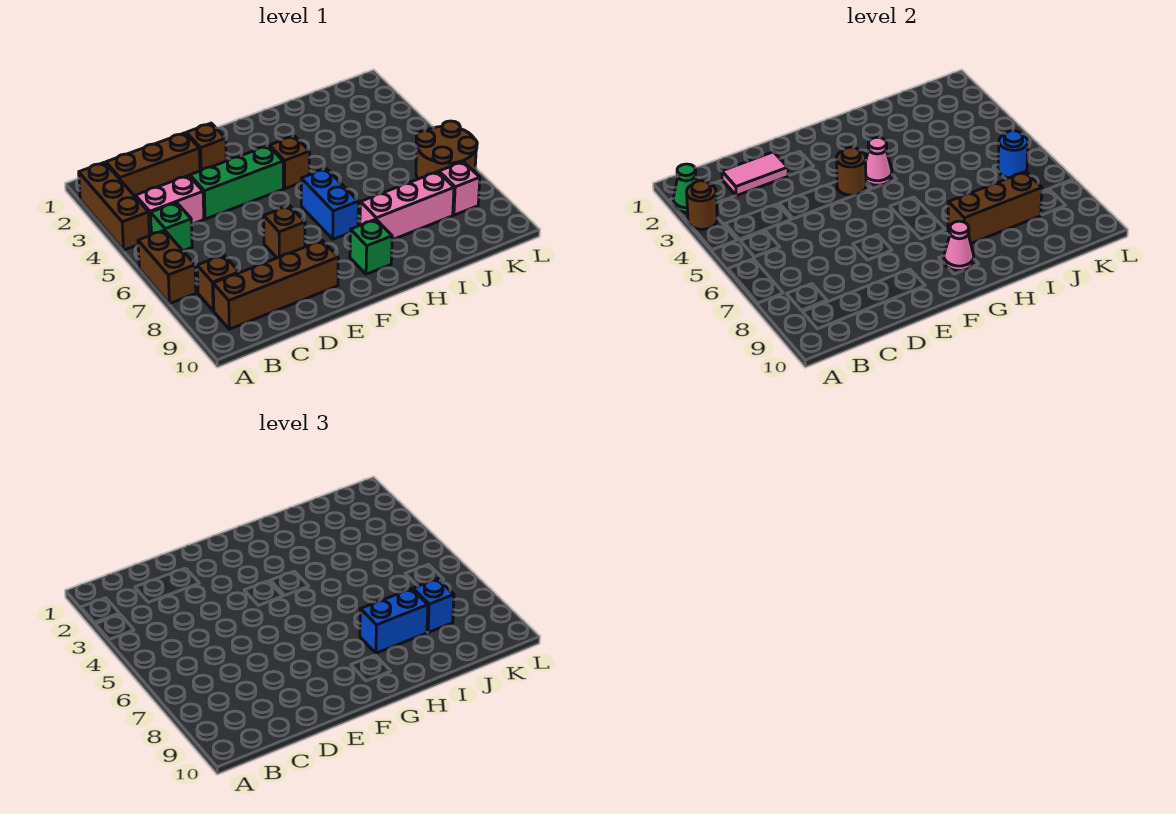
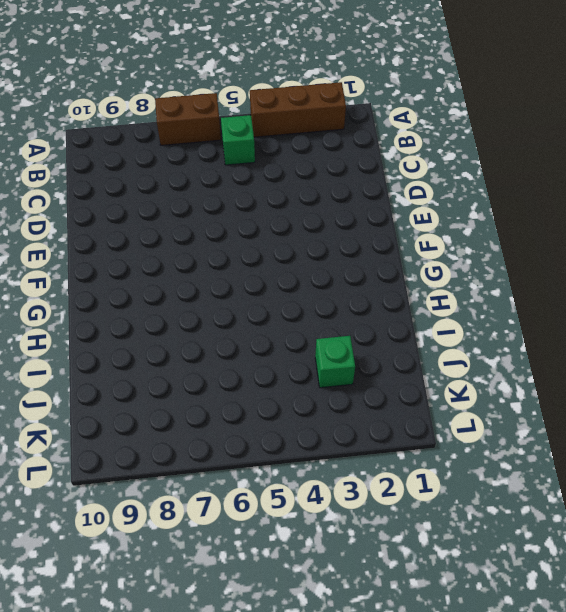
green 1x1 brick [315,336,355,388] -> green 1x1 brick moved to [350,219,392,274]
none -> brown 1x3 brick [106,133,200,196]
none -> pink 1x2 brick [135,175,204,235]
none -> brown 1x1 brick [197,255,239,311]

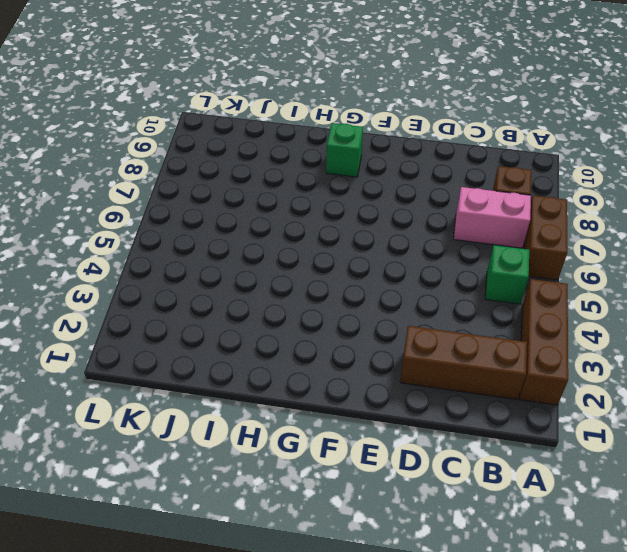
pink 1x2 brick [454,187,531,248] -> pink 1x2 brick moved to [135,175,204,235]
none -> brown 1x4 brick [213,241,338,329]
none -> green 1x3 brick [190,146,283,219]
none -> brown 1x1 brick [186,123,226,171]

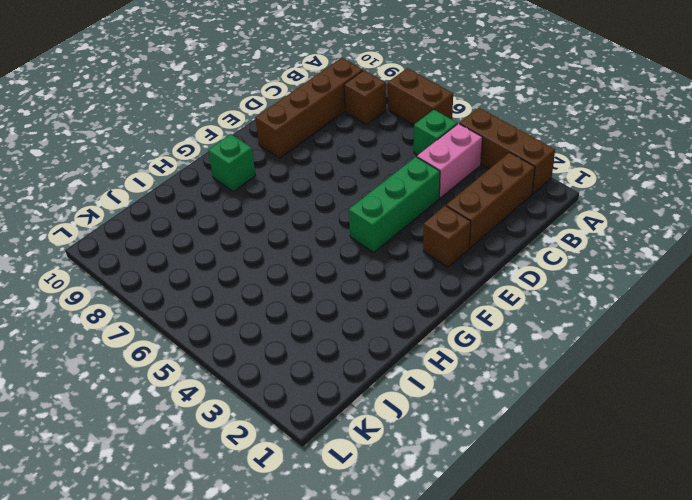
none -> brown 1x1 brick [264,206,305,258]
none -> brown 1x1 brick [270,136,310,189]
none -> blue 1x2 brick [301,169,358,239]

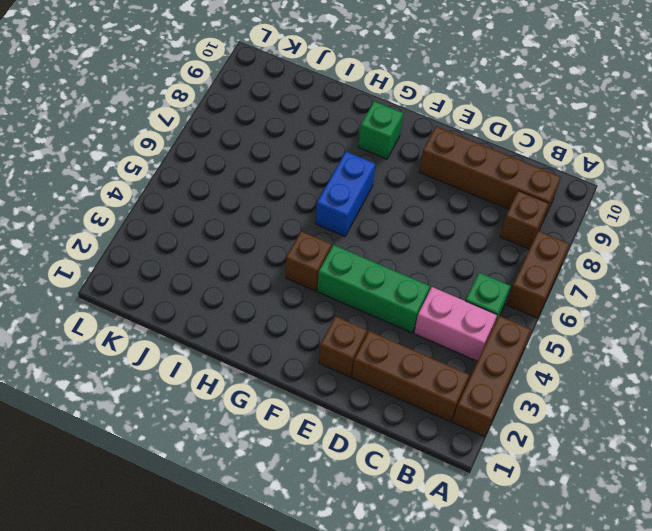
none -> brown 1x1 brick [264,206,305,258]
none -> pink 1x3 brick [360,172,454,240]
none -> brown 2x2 round brick [416,121,477,179]

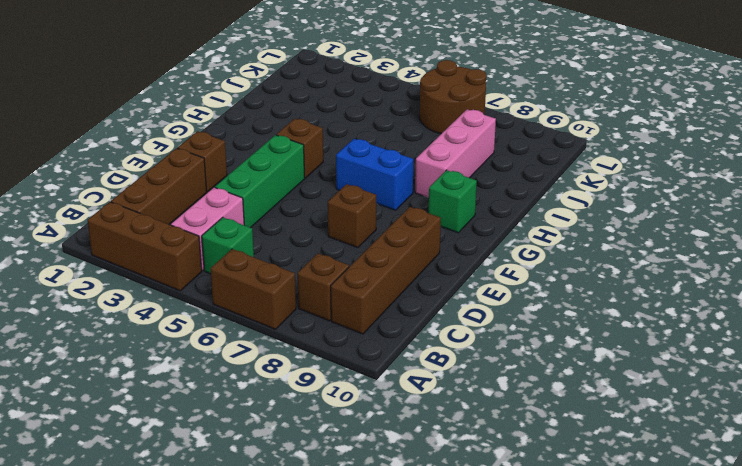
none -> pink 1x1 brick [439,162,480,215]
none -> green 1x1 cone [673,164,697,212]
none -> brown 1x1 round brick [687,181,717,229]

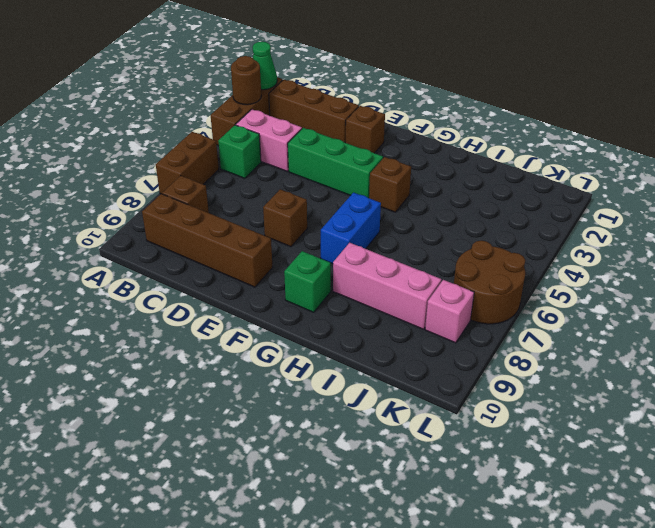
none -> pink 1x2 tile [722,152,788,196]
none -> brown 1x1 round brick [837,147,866,195]
none -> pink 1x1 cone [866,137,892,185]

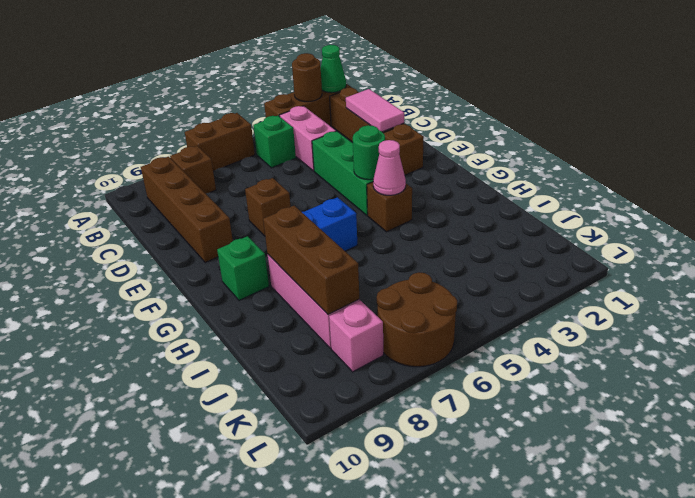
green 1x1 round brick [353,125,385,180] -> brown 1x1 round brick [837,147,866,195]
none -> pink 1x1 cone [944,221,974,271]
none -> blue 1x1 round brick [998,131,1028,178]
none -> blue 1x2 brick [360,589,428,653]

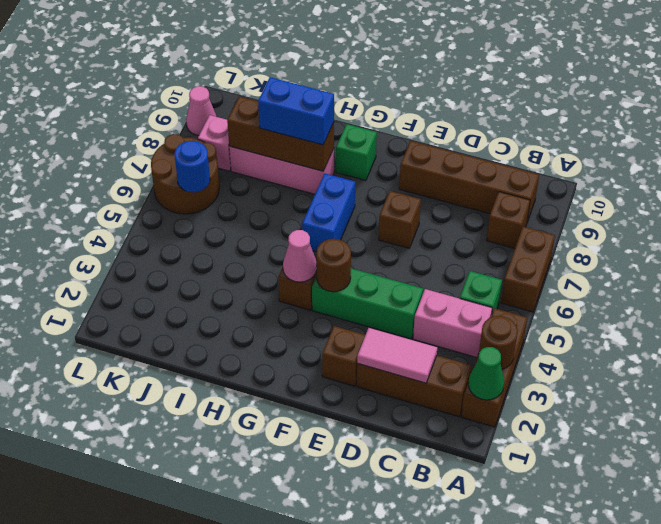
pink 1x1 cone [186,86,217,135] -> pink 1x1 cone moved to [944,221,974,271]
none -> blue 1x1 brick [413,579,454,632]

